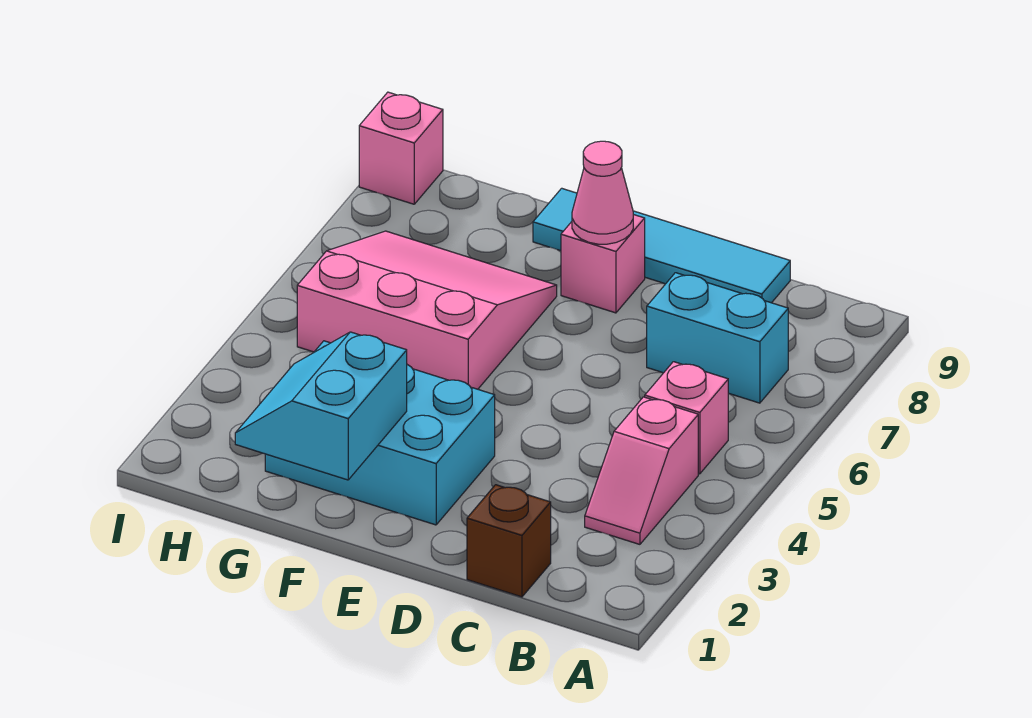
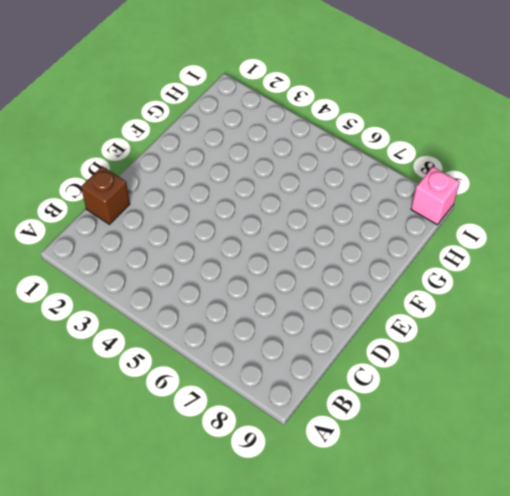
none -> pink 1x2 slope [585,397,698,544]
none -> pink 1x1 brick [645,362,728,474]

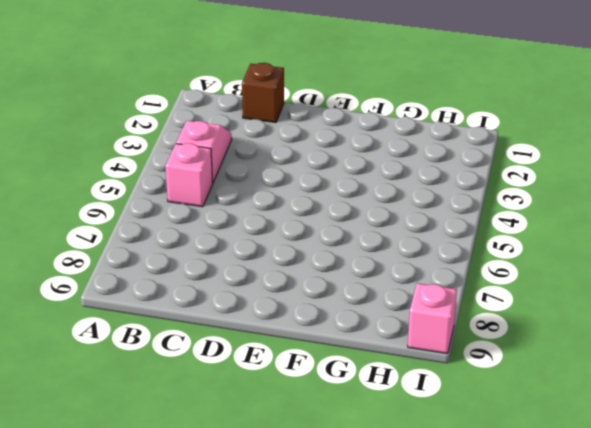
none -> cyan 1x2 brick [647,273,788,403]
none -> cyan 1x4 tile [533,188,790,303]

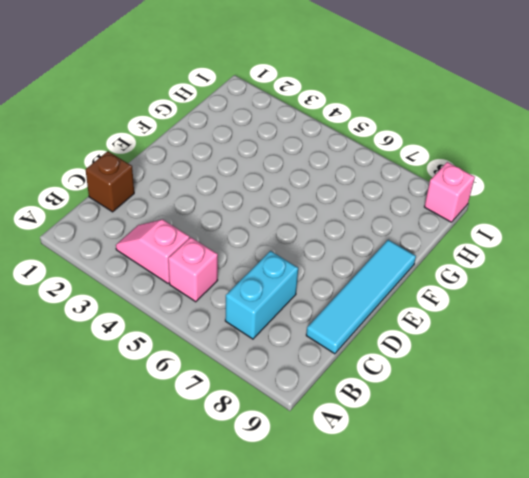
none -> cyan 2x3 brick [265,341,495,525]
none -> pink 1x1 brick [561,214,645,313]

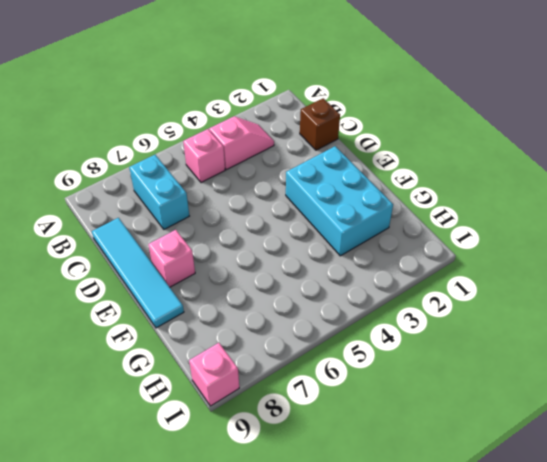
none -> pink 3x3 slope [297,231,557,389]
none -> pink 1x1 cone [572,141,633,244]

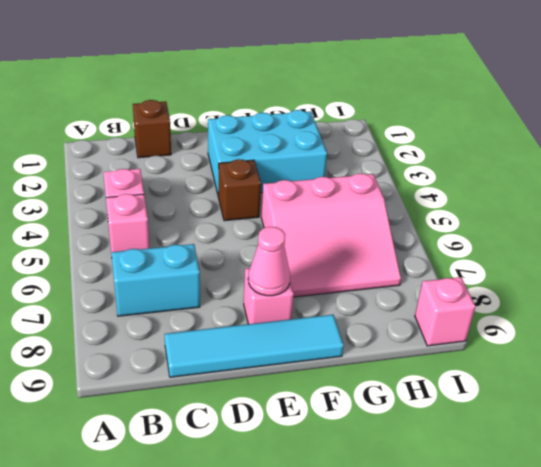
brown 1x1 brick [218,159,261,221] -> none
none -> cyan 2x2 slope [235,332,407,480]

